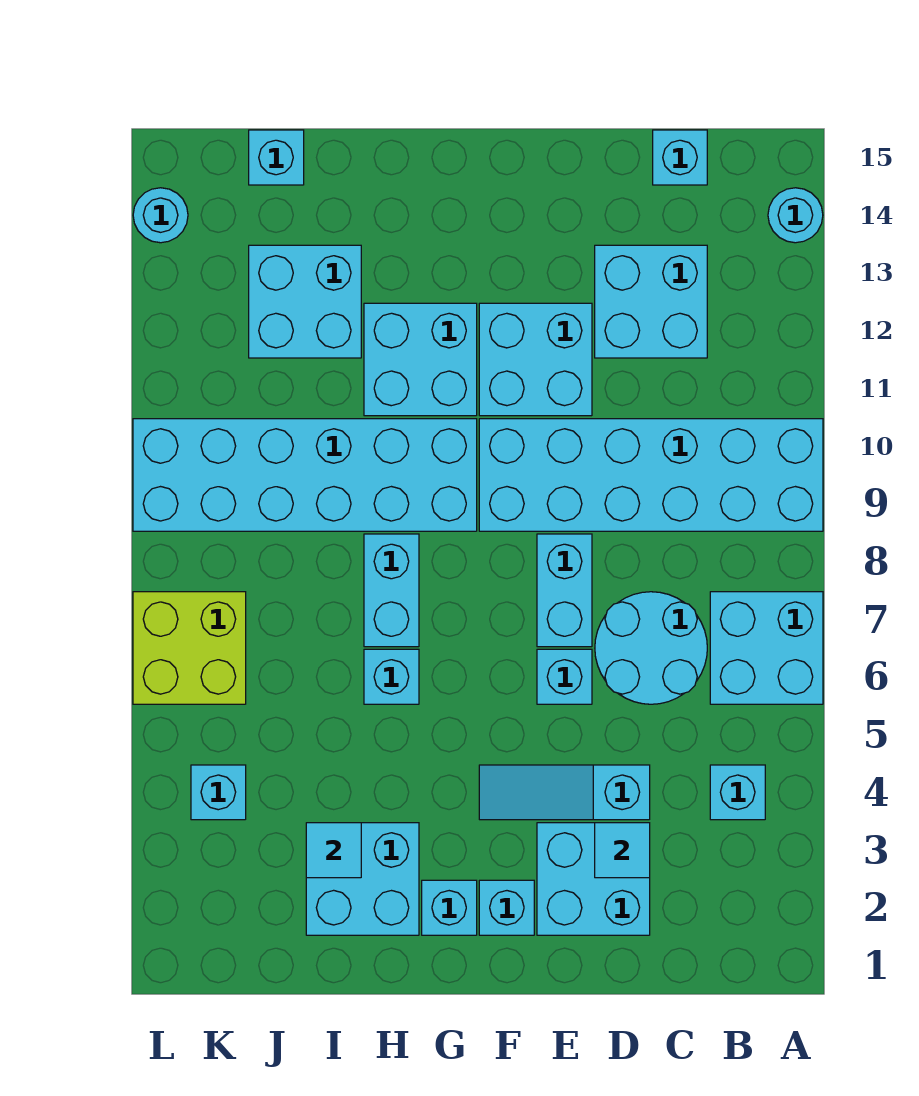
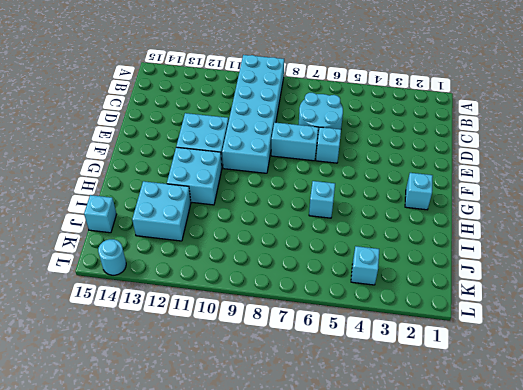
none -> cyan 2x2 brick [710,592,823,704]
none -> cyan 1x1 round brick [768,188,823,243]
none -> cyan 1x1 brick [710,765,765,820]

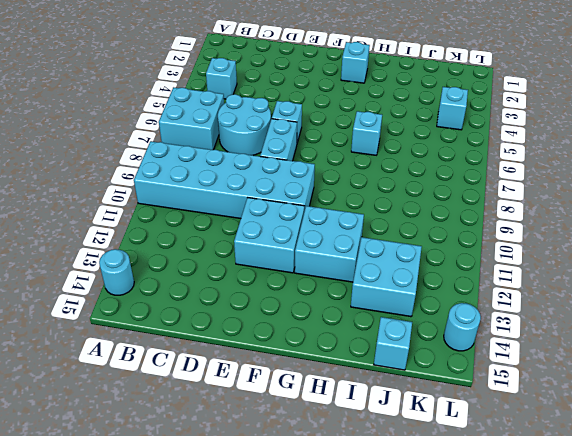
none -> cyan 2x2 brick [595,245,707,358]
none -> cyan 1x1 brick [653,130,707,185]
none -> cyan 2x2 brick [537,823,650,935]

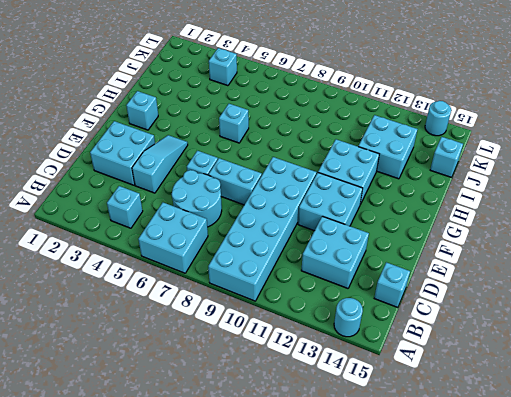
none -> cyan 1x1 brick [479,880,534,935]
none -> cyan 2x6 brick [133,419,477,531]
none -> cyan 2x2 brick [306,823,419,935]

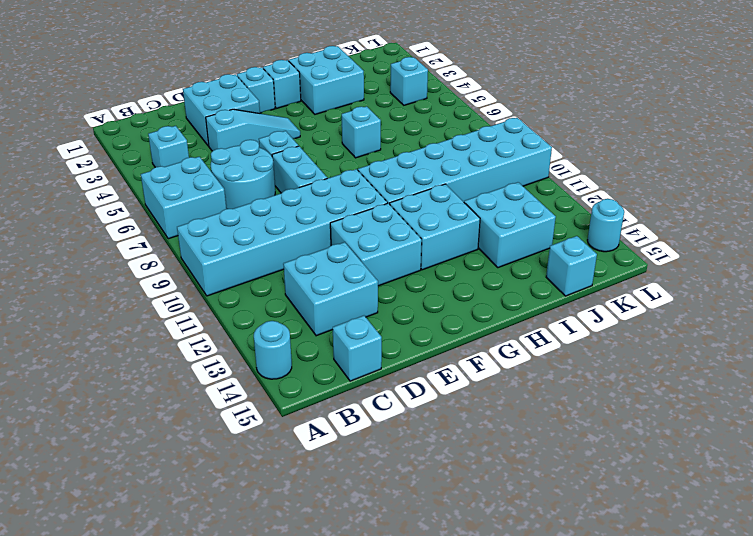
none -> cyan 1x2 brick [364,534,419,647]
none -> lime 2x2 brick [133,592,246,704]
none -> cyan 1x1 tile [595,823,650,878]

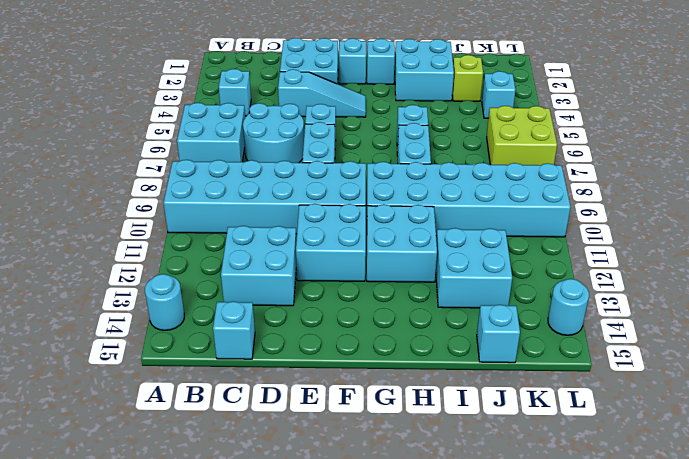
lime 1x1 brick [452,55,483,101] -> none
none -> cyan 1x1 tile [595,823,650,878]
none -> cyan 1x1 tile [306,823,361,878]

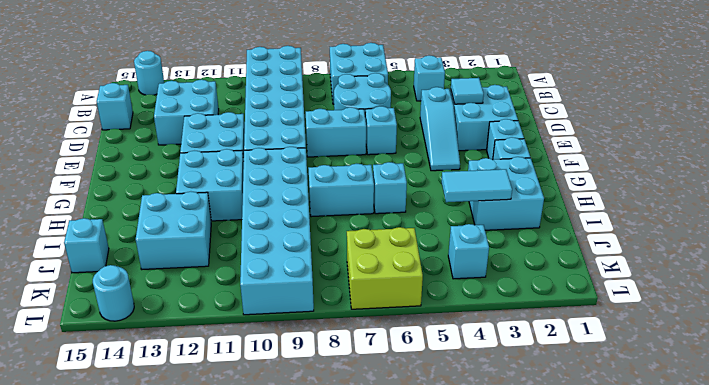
cyan 1x2 tile [441,169,512,202] -> cyan 1x1 tile [306,823,361,878]

